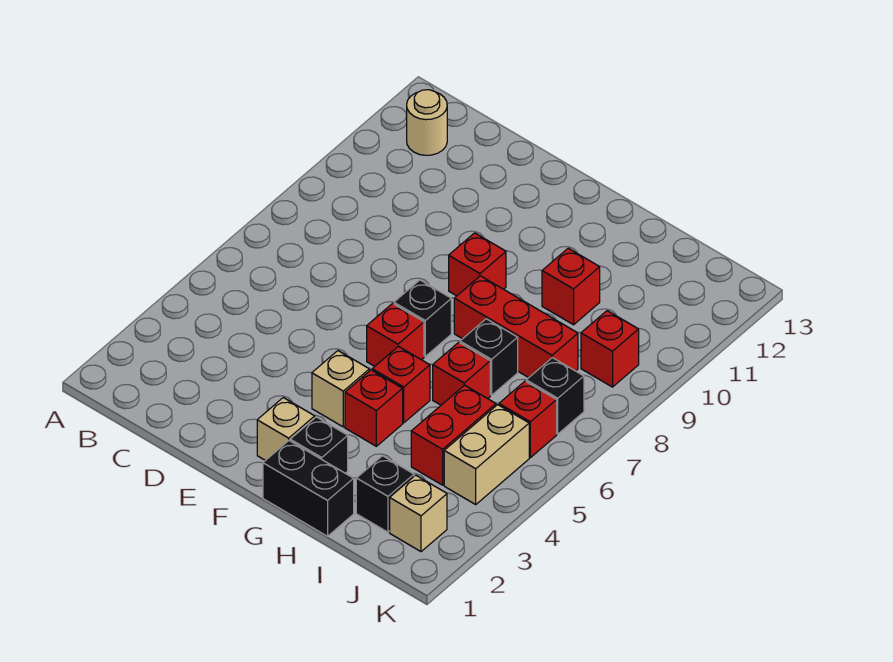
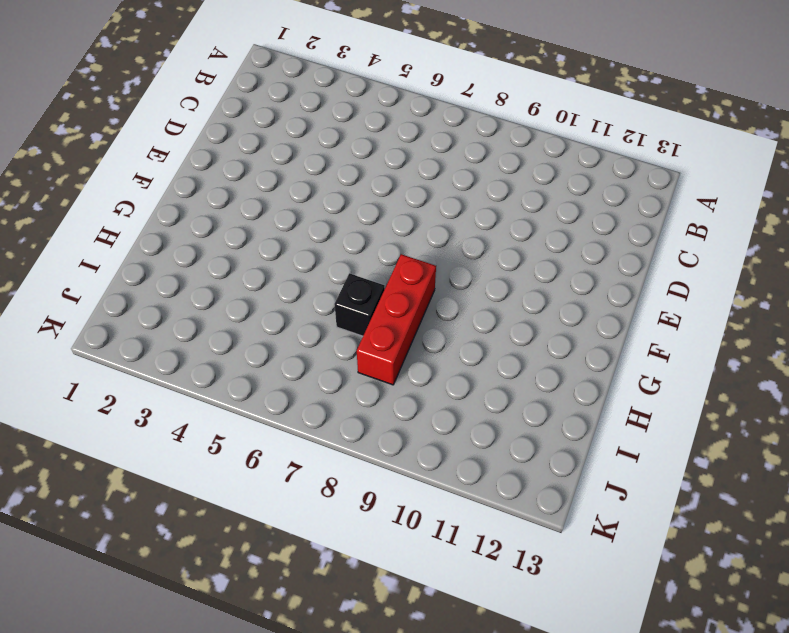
none -> tan 1x1 round brick [407,90,447,155]
none -> tan 1x1 brick [257,398,315,461]
none -> tan 1x1 brick [312,351,369,427]

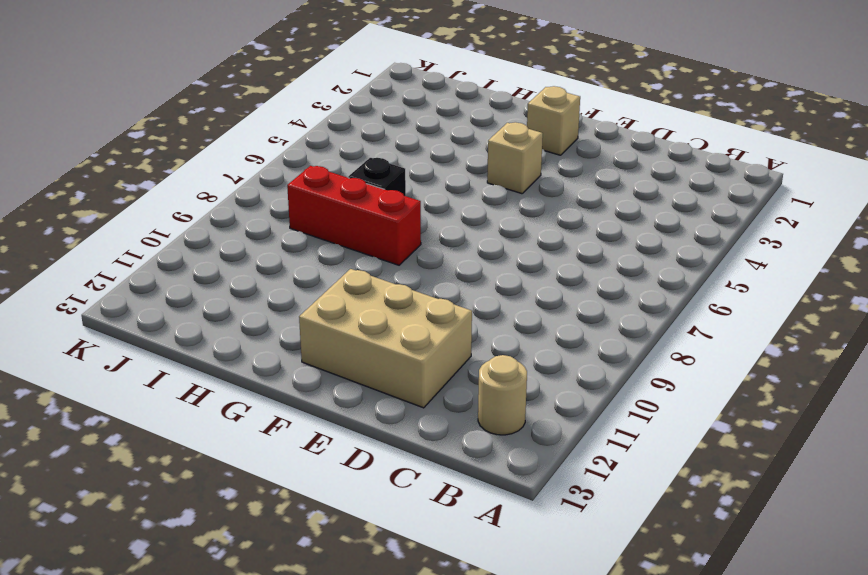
tan 2x3 brick [299,269,472,408] -> none
none -> red 1x1 brick [367,304,424,366]
none -> black 1x1 brick [394,280,451,356]
none -> red 1x1 brick [449,233,506,296]

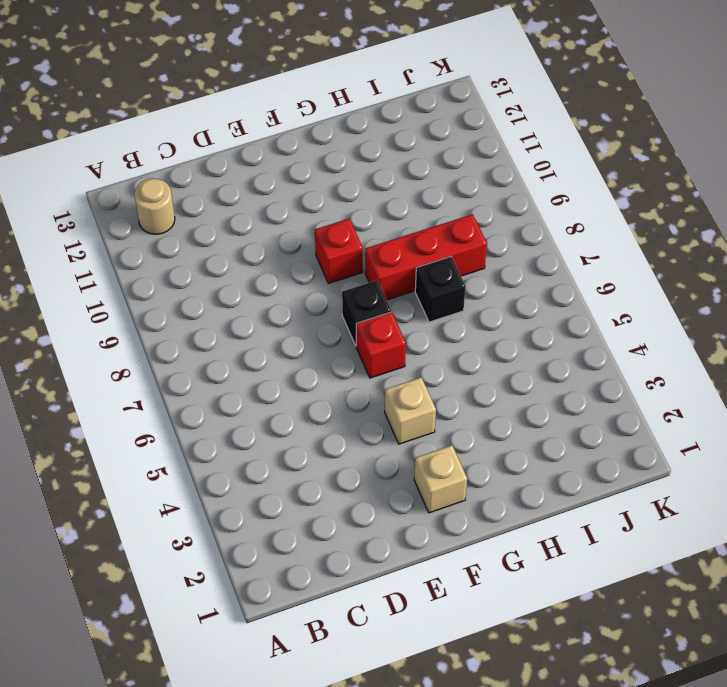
none -> black 1x2 brick [263,441,354,536]
none -> black 1x1 brick [290,417,348,473]
none -> red 1x1 brick [345,370,403,446]

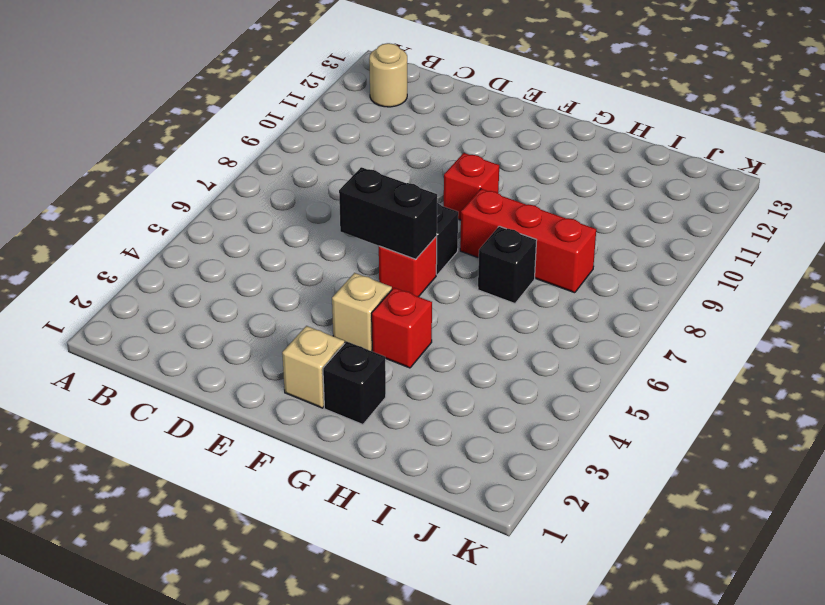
black 1x2 brick [339,167,437,259] -> black 1x2 brick moved to [263,441,354,536]
none -> red 1x1 brick [372,346,430,423]
none -> red 1x1 brick [433,342,490,405]
none -> red 1x1 brick [542,248,600,325]

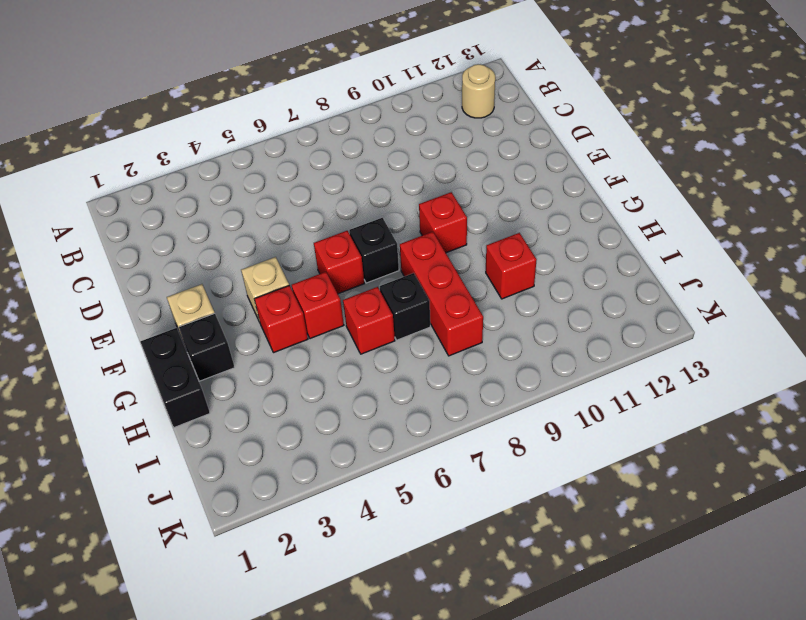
none -> black 1x1 brick [356,456,414,532]
none -> red 1x2 brick [411,385,496,485]
none -> tan 1x1 brick [390,475,447,552]

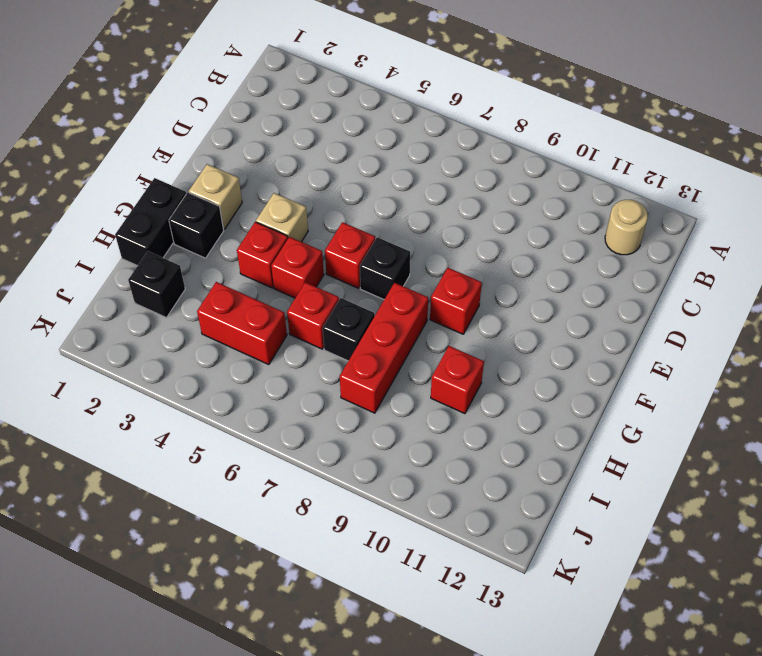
none -> tan 1x1 brick [390,475,447,552]
none -> tan 1x2 brick [444,405,529,504]
none -> red 1x1 brick [499,381,557,458]

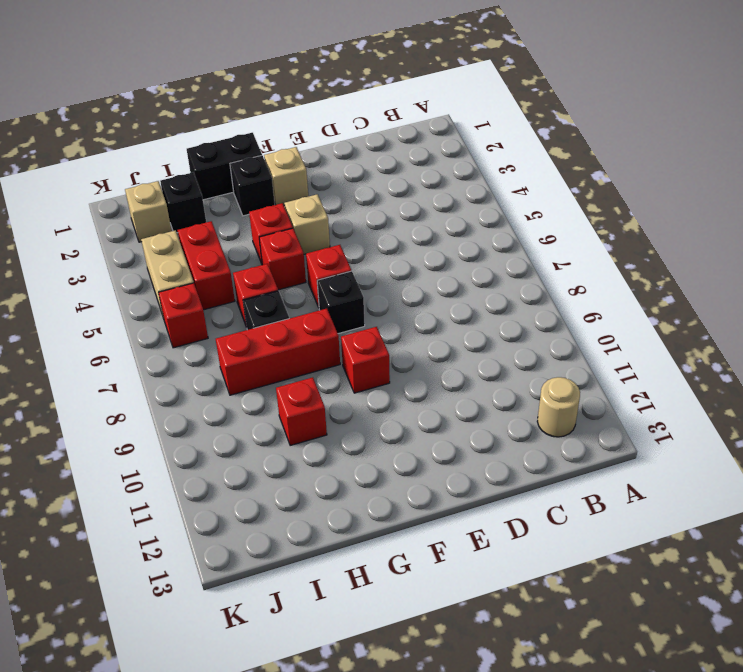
none -> black 1x1 brick [526,358,584,434]
none -> red 1x1 brick [581,311,639,387]

